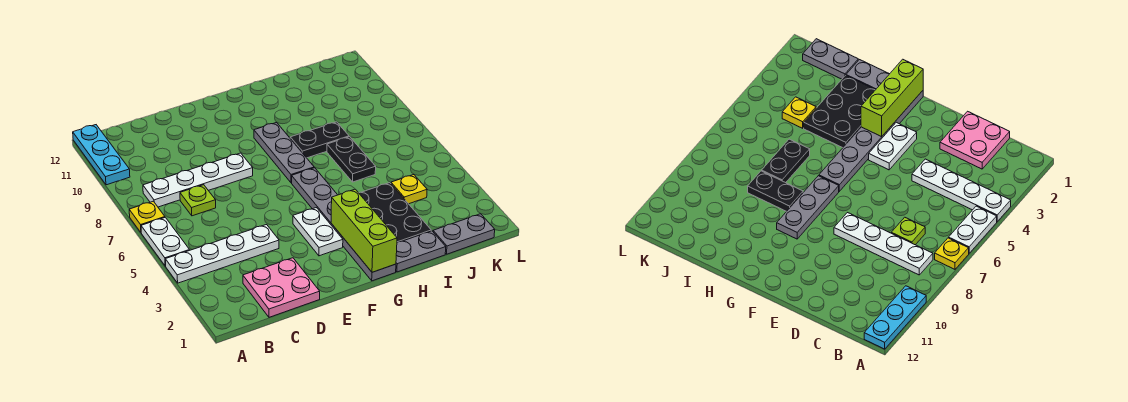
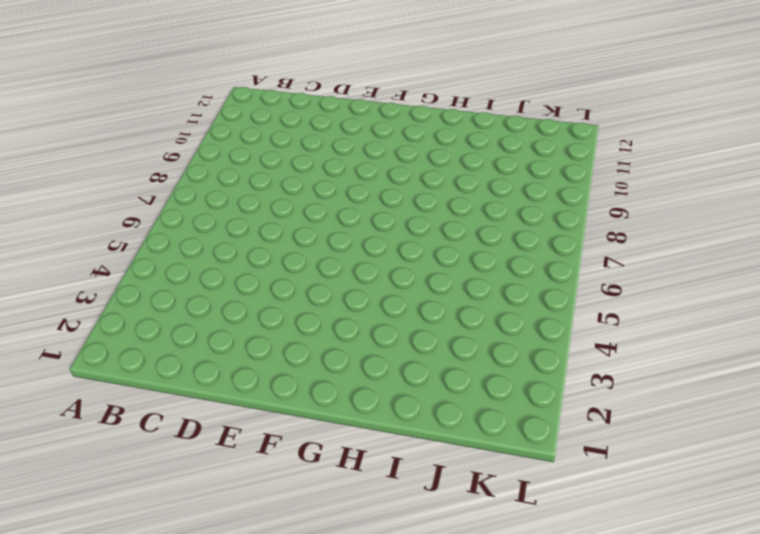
none -> white 1x4 plate [165,225,279,283]
none -> white 1x2 plate [141,217,190,266]
none -> yellow 1x1 plate [129,201,165,232]

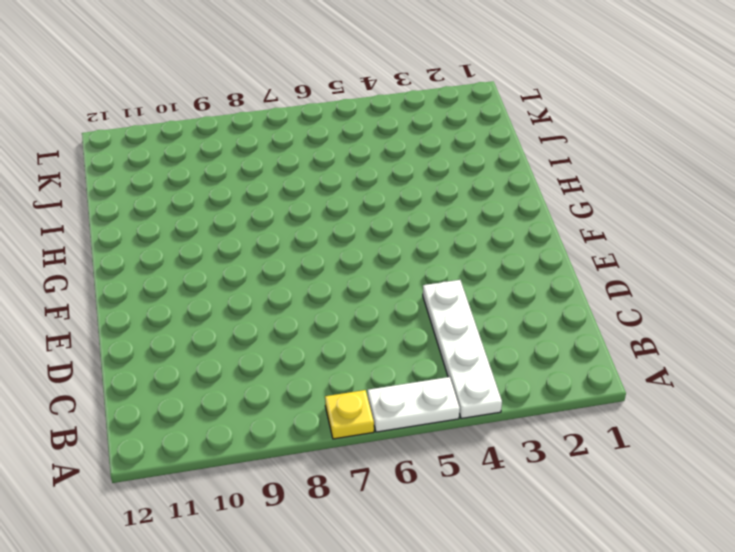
none -> cyan 1x3 plate [73,125,130,185]
none -> white 1x4 plate [143,153,253,207]
none -> pink 2x2 plate [243,258,320,317]

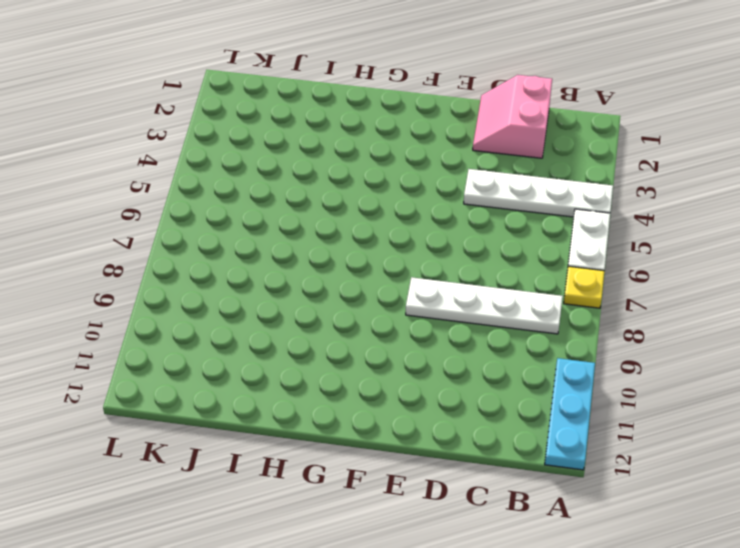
pink 2x2 slope [473,75,552,158] -> pink 2x2 plate [243,258,320,317]
none -> lime 1x1 plate [180,185,216,216]
none -> white 1x2 plate [293,208,343,256]
none -> grey 1x6 plate [292,168,396,281]

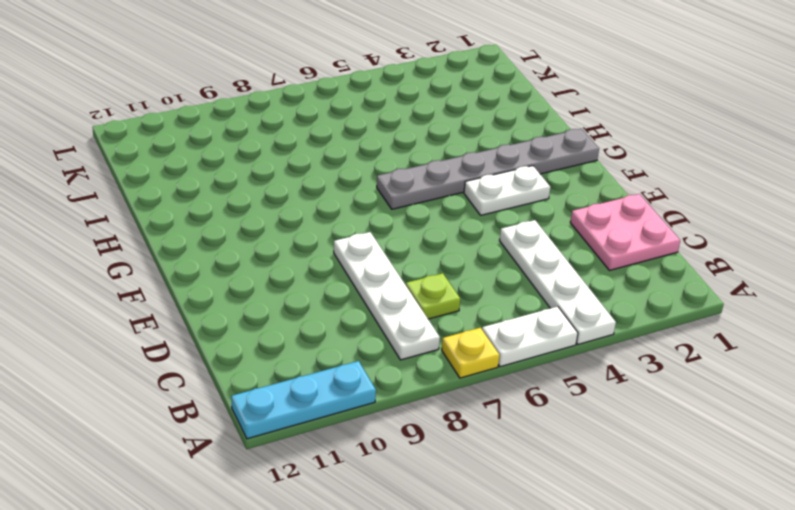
none -> grey 1x3 plate [254,123,314,183]
none -> grey 1x2 plate [396,231,446,272]
none -> black 2x3 plate [359,183,431,242]

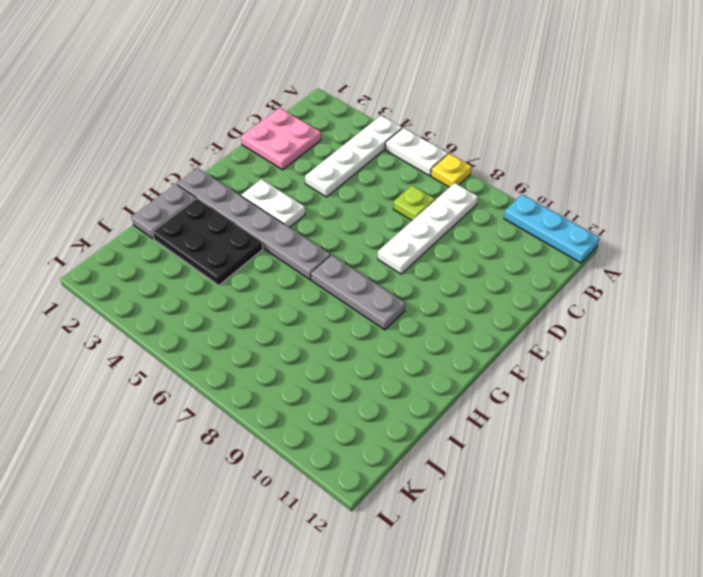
none -> black 1x2 plate [290,122,349,158]
none -> black 1x2 plate [327,137,376,182]
none -> grey 1x2 plate [433,214,495,254]

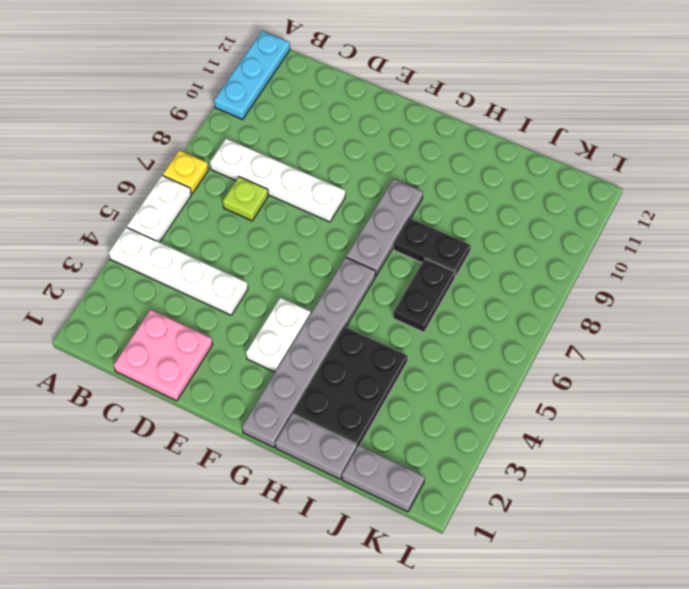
none -> yellow 1x1 plate [391,175,427,204]
none -> lime 1x3 brick [331,189,397,272]

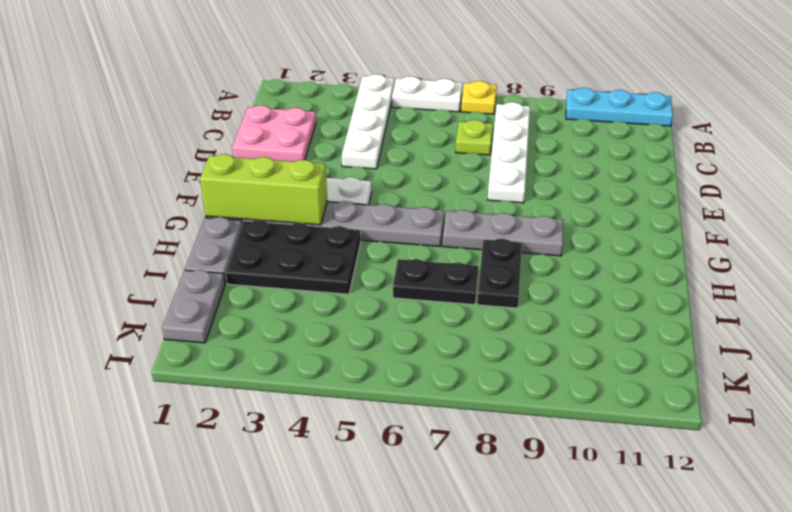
none -> yellow 1x1 plate [391,175,427,204]

